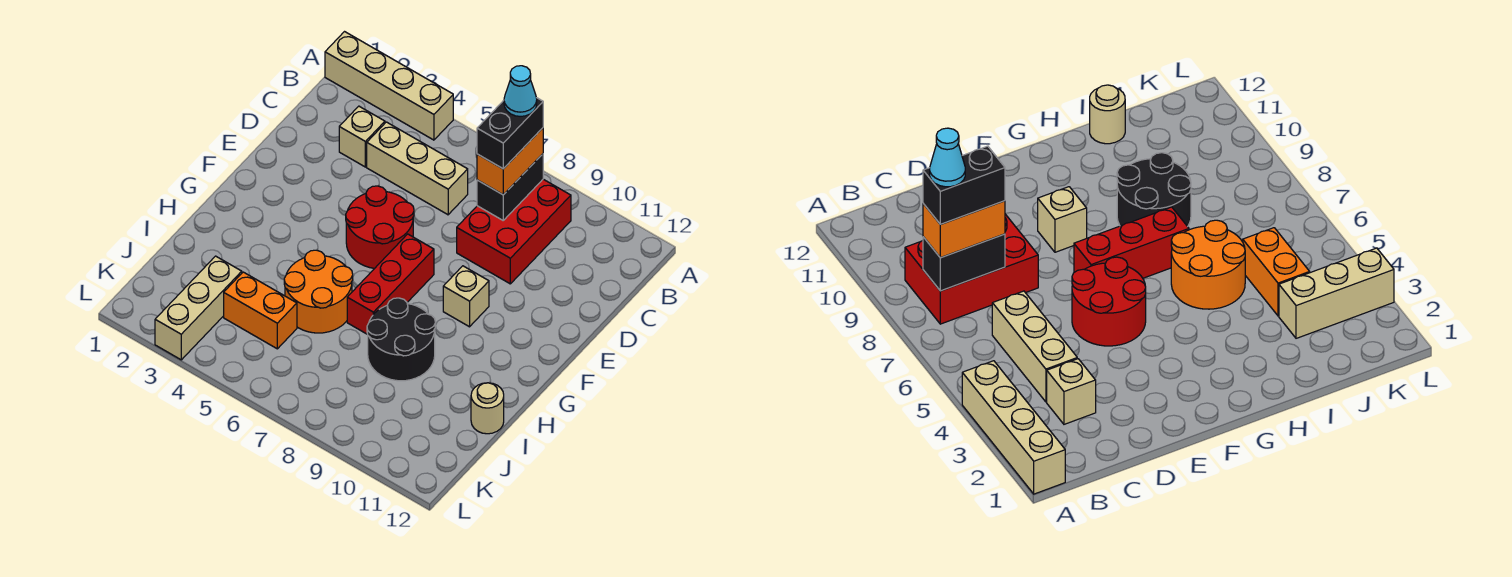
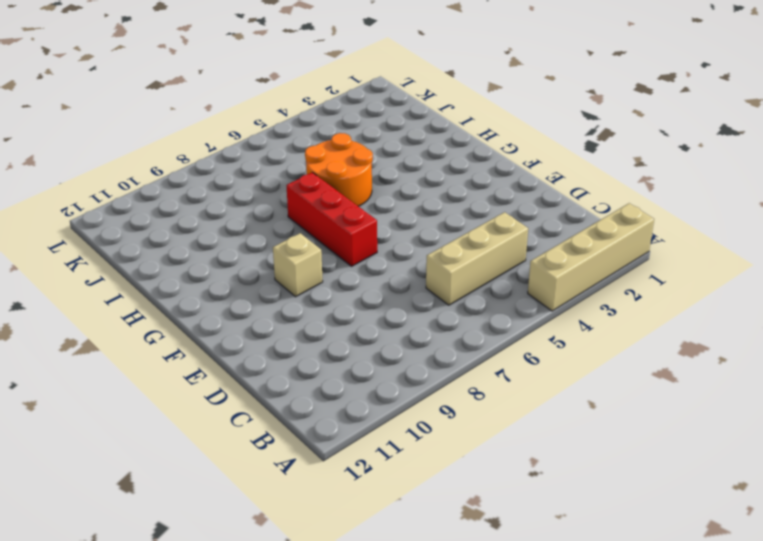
none -> red 2x3 brick [457,179,571,284]
none -> tan 1x1 brick [339,106,385,167]
none -> red 2x2 round brick [346,186,414,268]

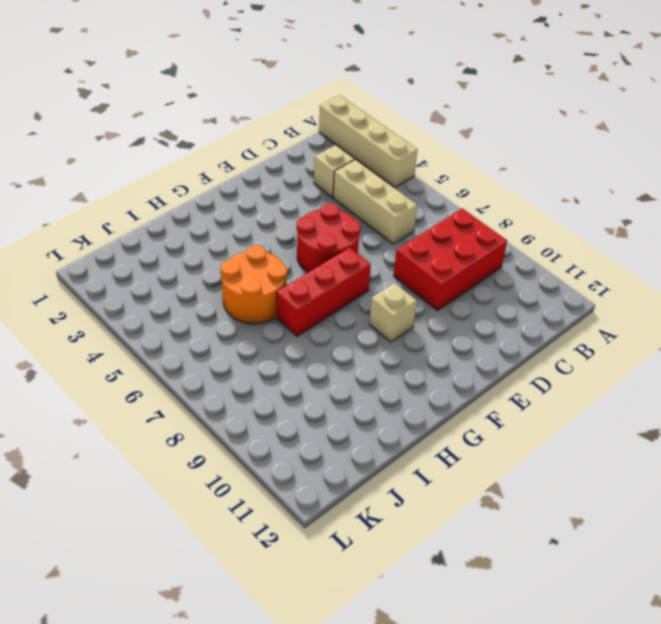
none -> black 2x2 round brick [367,298,435,381]
none -> tan 1x1 round brick [471,383,504,434]
none -> tan 1x3 brick [155,256,242,360]

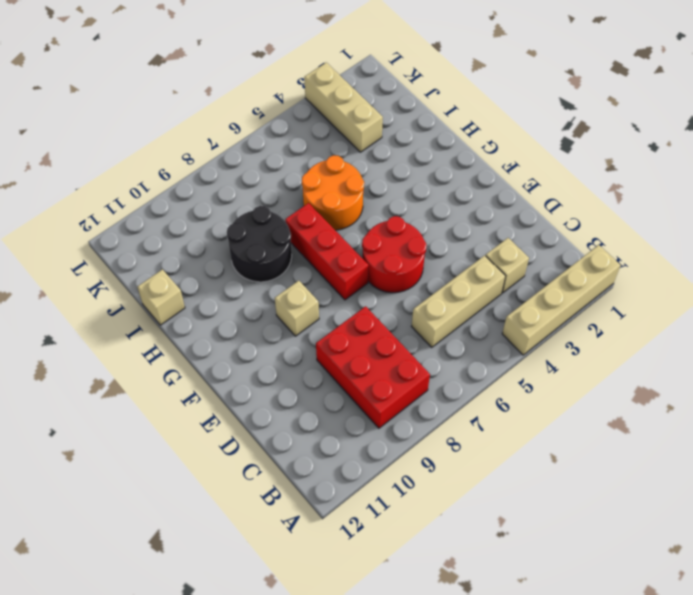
tan 1x1 brick [137,269,185,325] -> tan 1x1 round brick [471,383,504,434]
none -> orange 1x2 brick [224,272,297,349]
none -> black 1x2 brick [477,154,543,220]
none -> orange 1x2 brick [477,128,543,195]

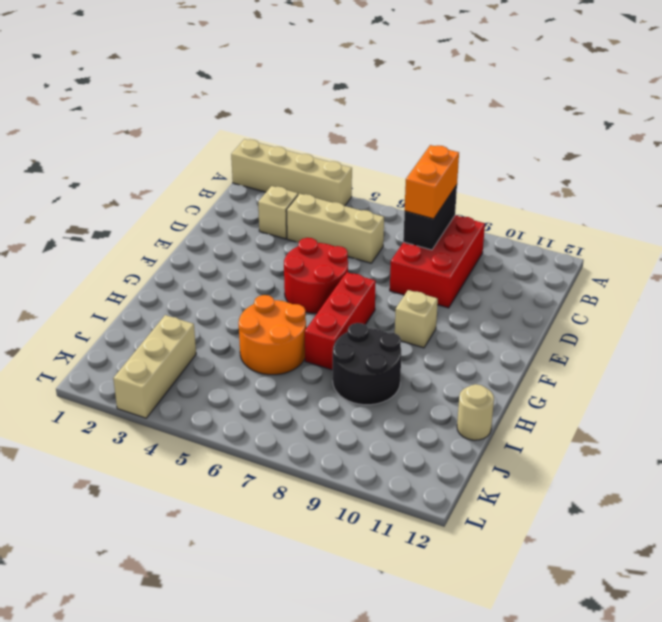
none -> orange 1x2 brick [224,272,297,349]
none -> black 1x2 brick [477,98,543,169]
none -> cyan 1x1 cone [504,66,537,116]

